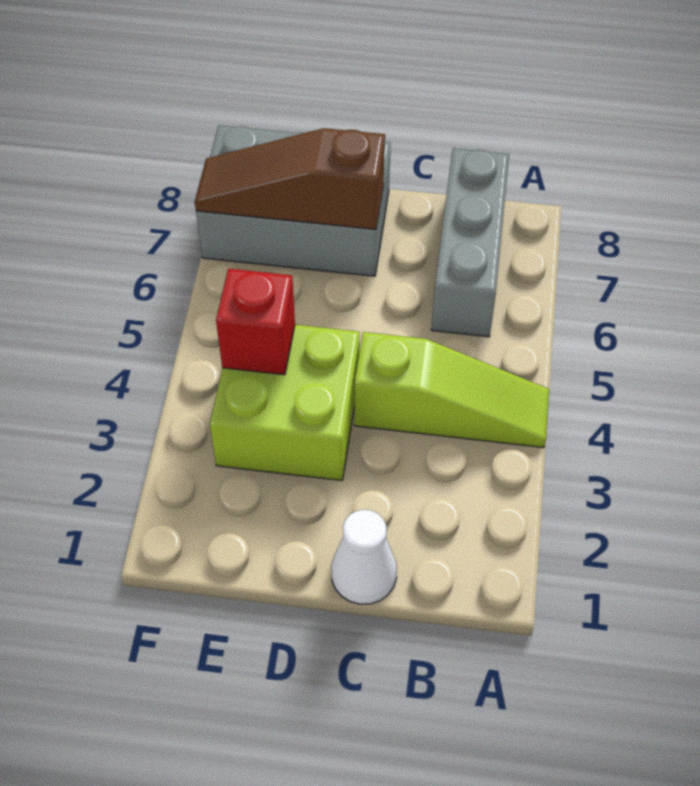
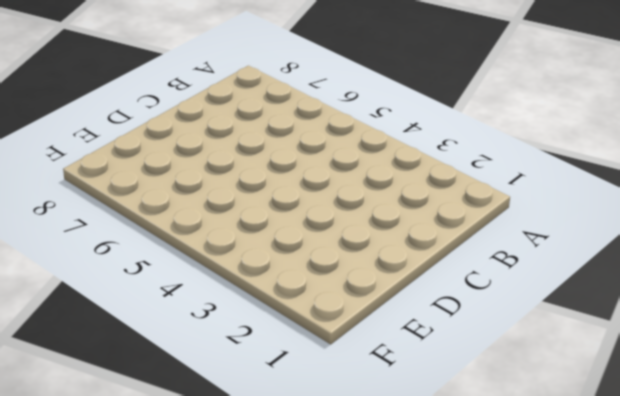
none -> lime 1x3 slope [354,332,549,448]
none -> grey 1x3 brick [431,148,509,337]

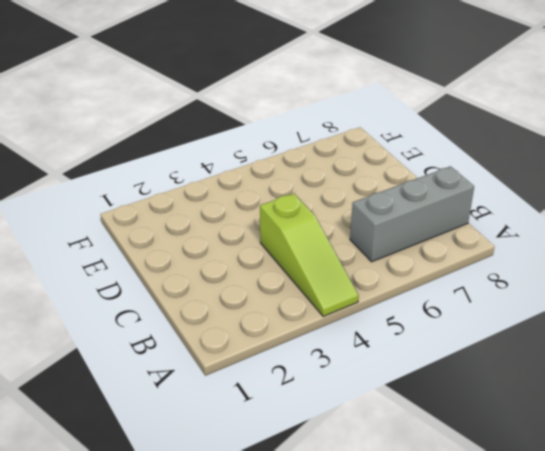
none -> white 1x1 cone [331,510,397,604]
none -> lime 2x2 brick [210,325,360,480]

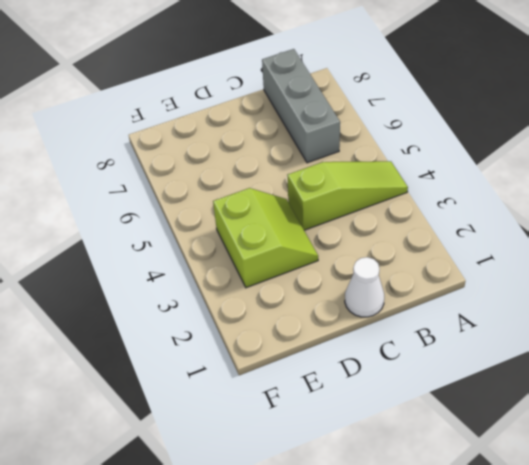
lime 2x2 slope [213,188,318,288] -> lime 2x2 brick [210,325,360,480]
none -> grey 2x3 brick [196,125,391,276]
none -> brown 1x3 slope [195,128,385,229]

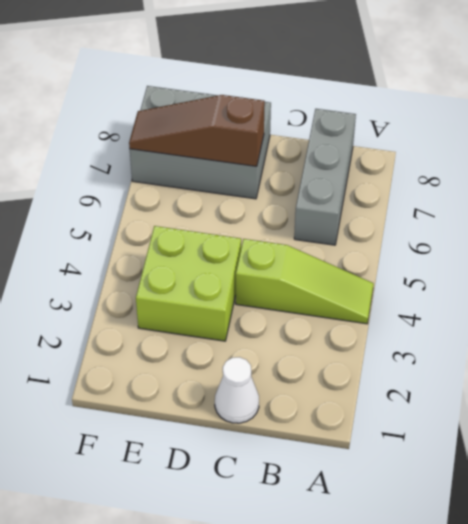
none -> red 1x1 brick [216,269,295,375]

